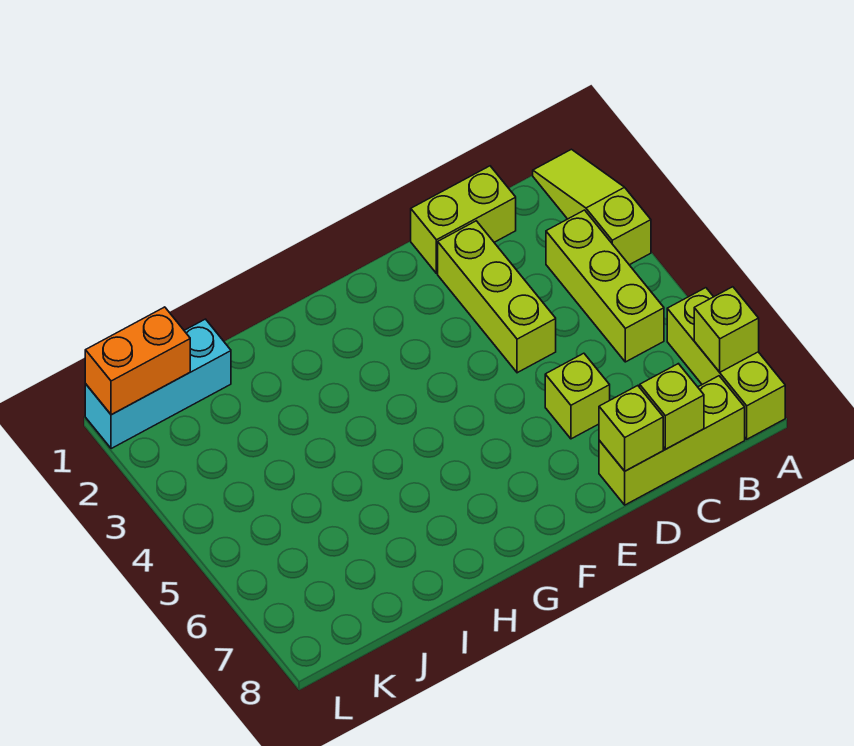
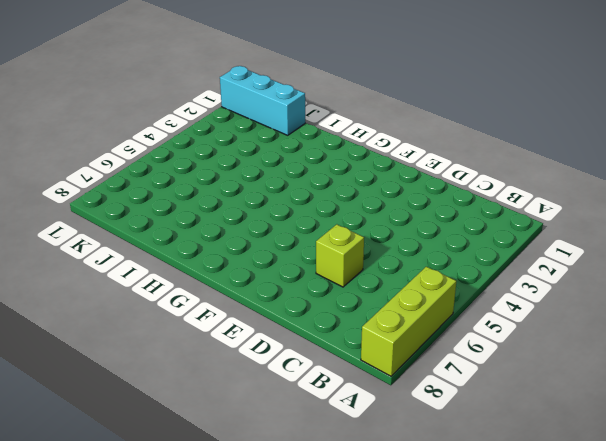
none -> lime 1x3 slope [533,149,651,265]
none -> lime 1x3 brick [546,210,664,362]
none -> lime 1x3 brick [599,376,745,505]

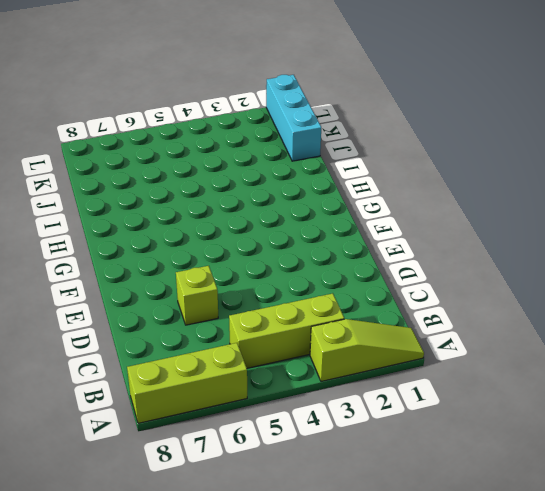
none -> lime 1x3 brick [599,376,745,505]
none -> lime 1x2 brick [411,166,516,273]
none -> lime 1x3 brick [438,221,556,373]

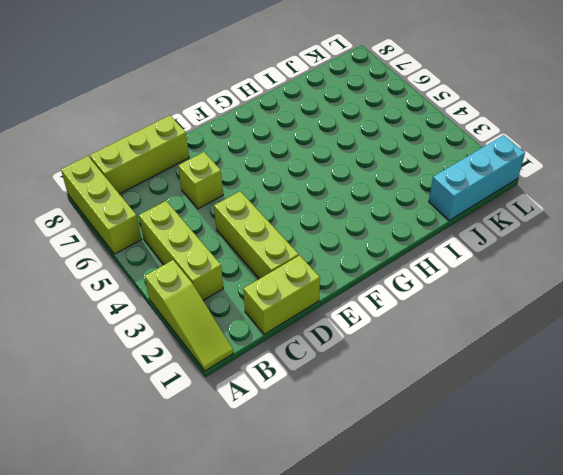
none -> lime 1x1 brick [694,287,759,372]
none -> lime 1x1 brick [640,364,704,449]
none -> lime 1x1 brick [599,386,663,471]

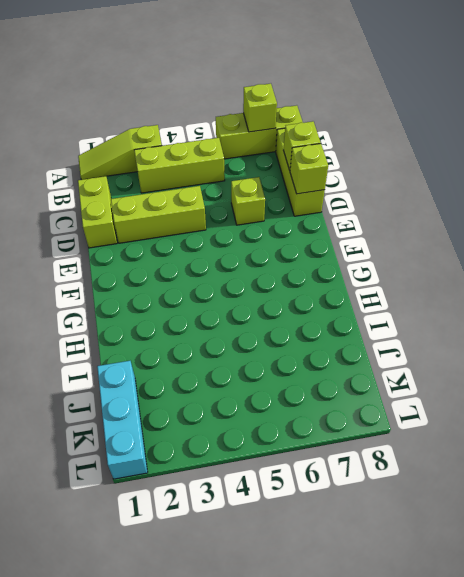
none -> orange 1x2 brick [85,307,190,415]

